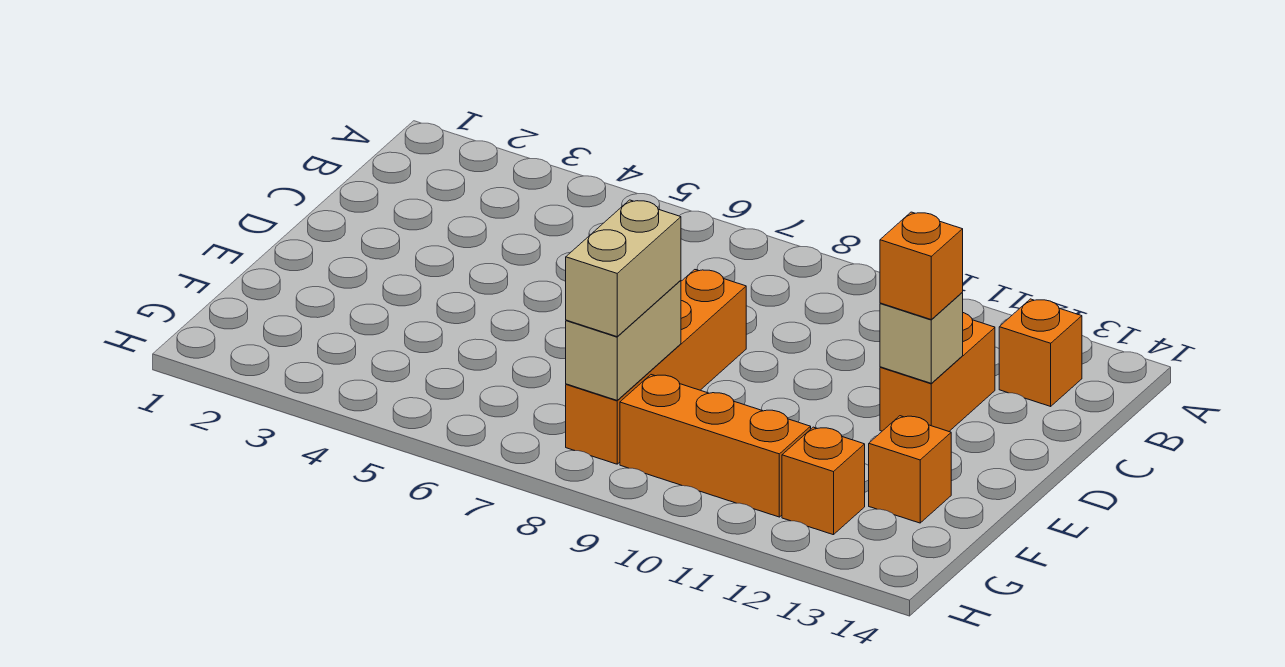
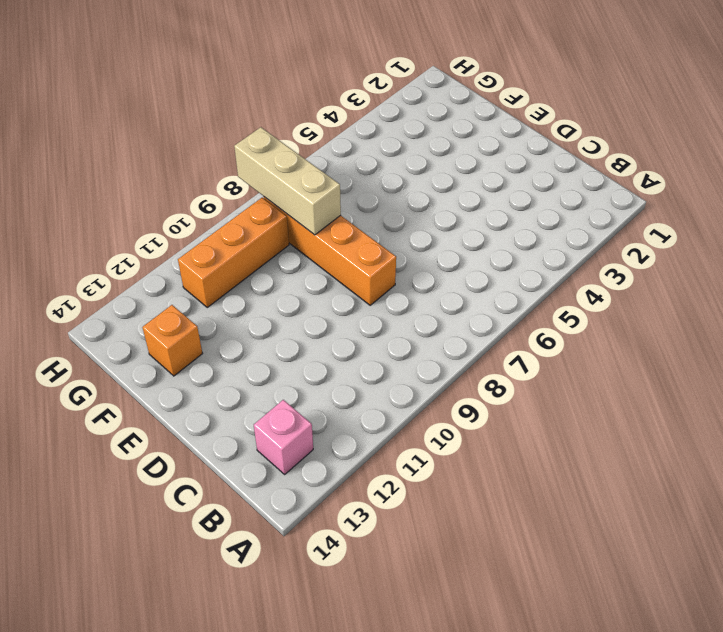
pink 1x1 brick [254,400,313,474] -> orange 1x1 brick [999,299,1082,406]
tan 1x3 brick [234,127,341,235] -> tan 1x2 brick [566,280,681,400]
none -> orange 1x2 brick [880,313,995,431]
none -> orange 1x1 brick [782,427,865,535]

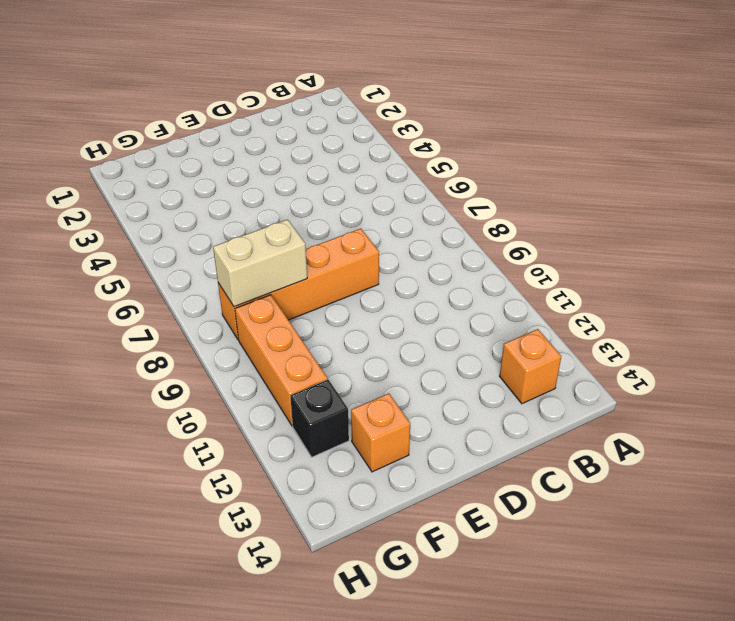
black 1x1 brick [290,380,349,457] -> orange 1x1 brick [782,427,865,535]
none -> orange 1x2 brick [880,313,995,431]
none -> tan 1x1 brick [880,293,963,383]

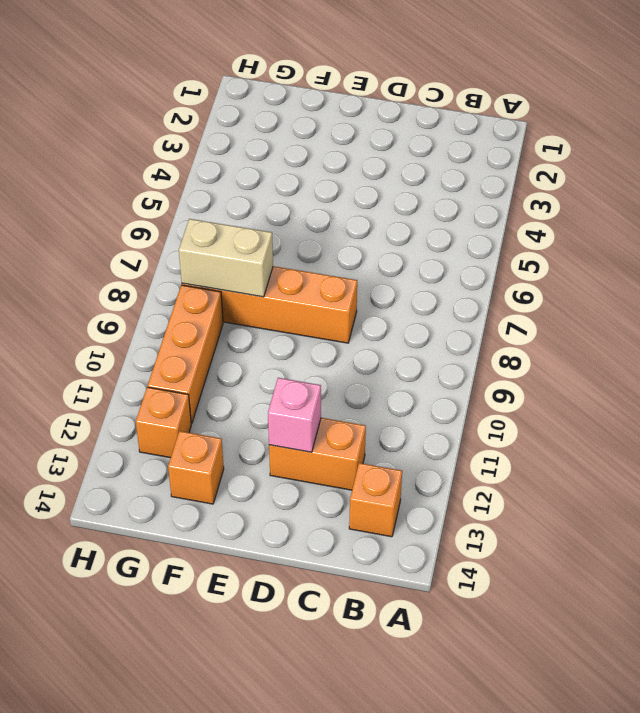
pink 1x1 brick [268,378,321,452] -> tan 1x1 brick [880,293,963,383]
none -> orange 1x1 brick [880,212,963,319]
none -> tan 1x2 brick [566,200,681,337]

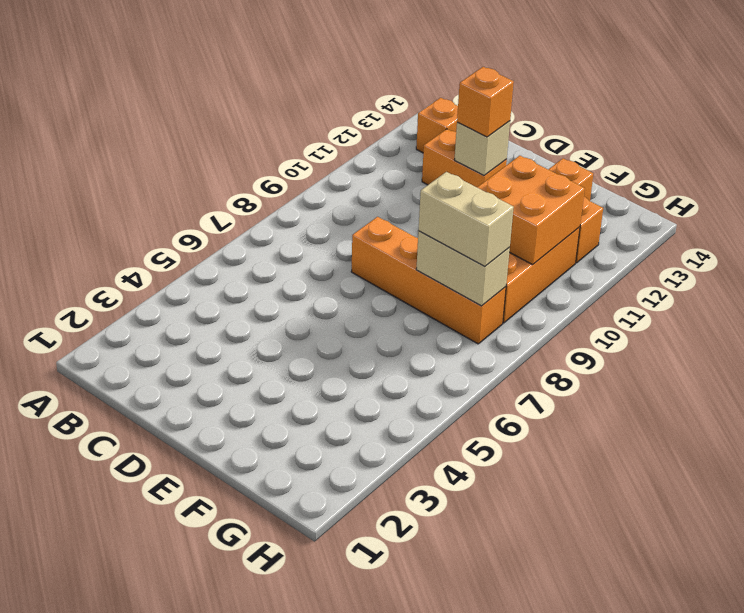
orange 2x2 brick [477,156,585,265] -> none

